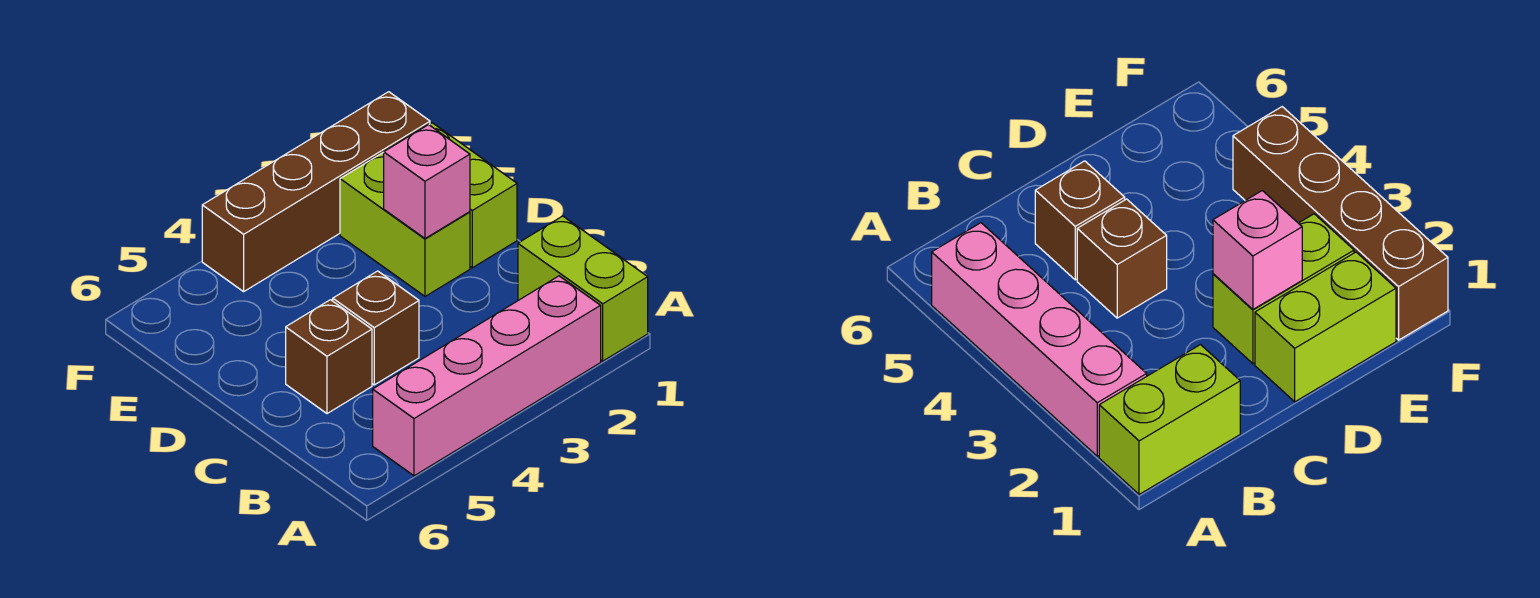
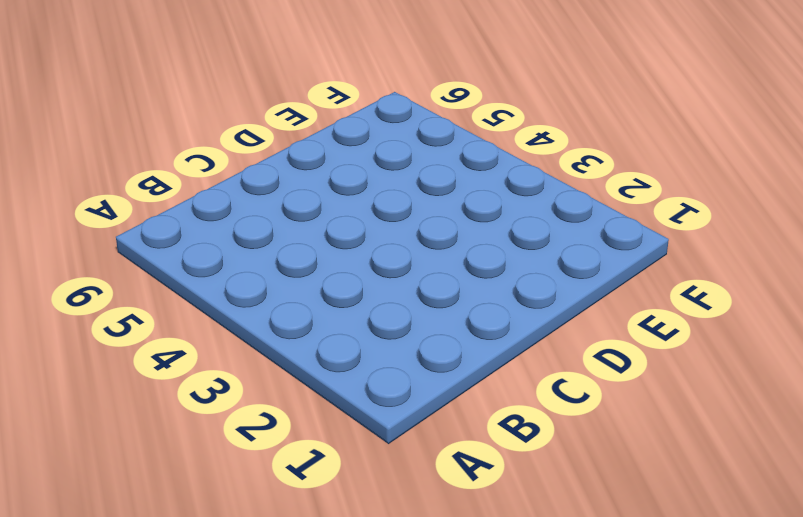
none -> lime 1x2 brick [518,216,648,361]
none -> pink 1x4 brick [373,276,601,476]

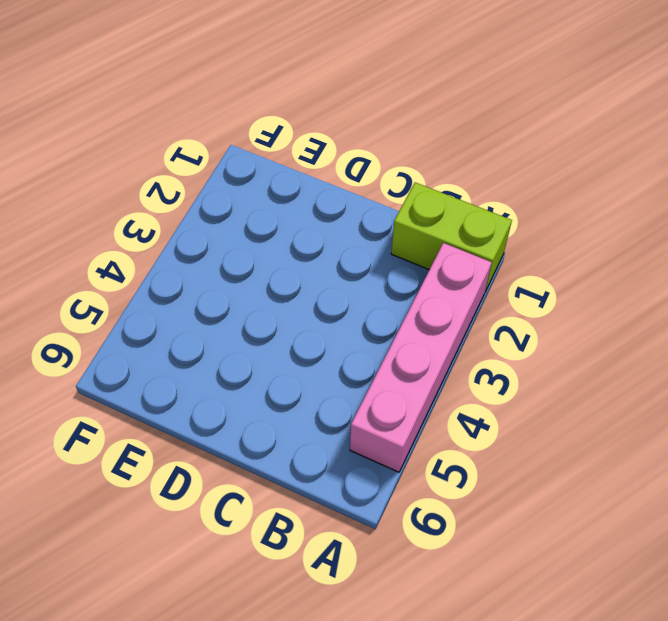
none -> brown 1x1 brick [333,271,419,385]
none -> brown 1x1 brick [286,300,372,414]

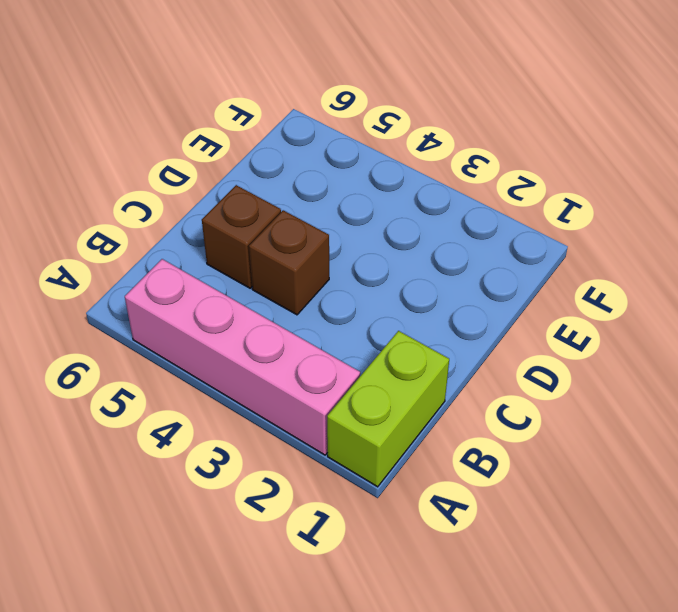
none -> lime 1x2 brick [429,123,517,268]
none -> lime 1x2 brick [340,152,470,296]

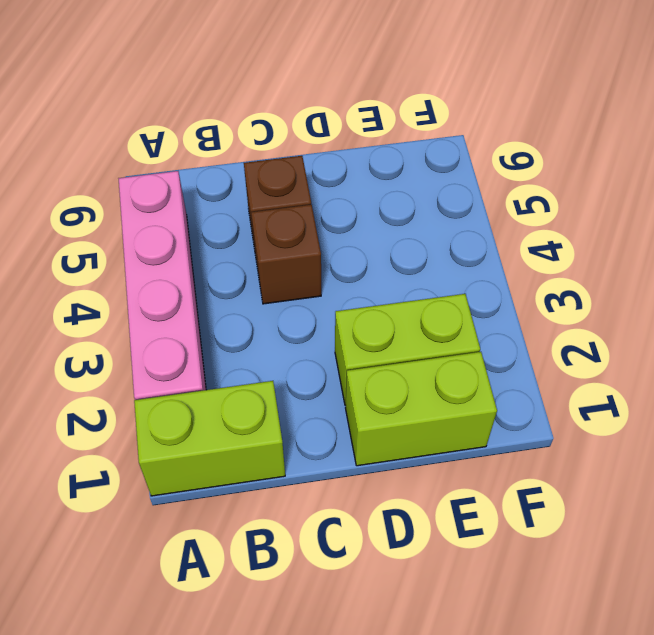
none -> brown 1x4 brick [202,92,430,292]
none -> pink 1x1 brick [384,125,470,239]

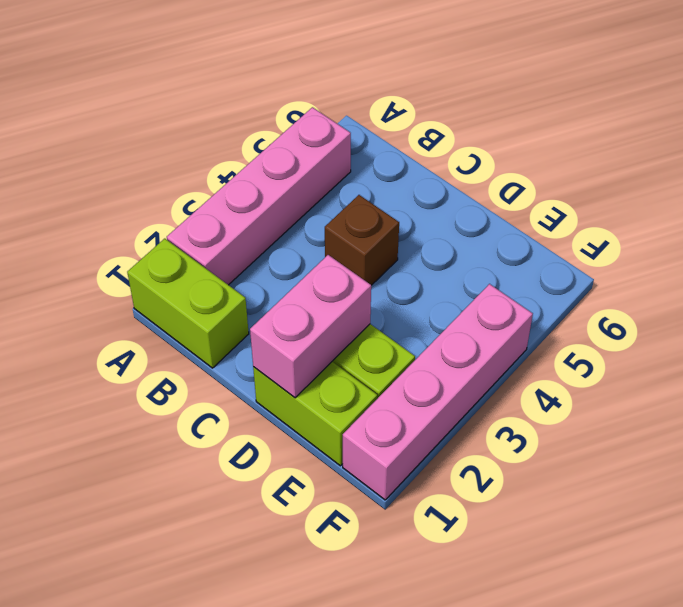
pink 1x2 brick [250,255,371,398] -> pink 1x1 brick [384,125,470,239]
pink 1x4 brick [343,284,533,500] -> brown 1x4 brick [202,92,430,292]
none -> brown 1x1 brick [286,300,372,414]

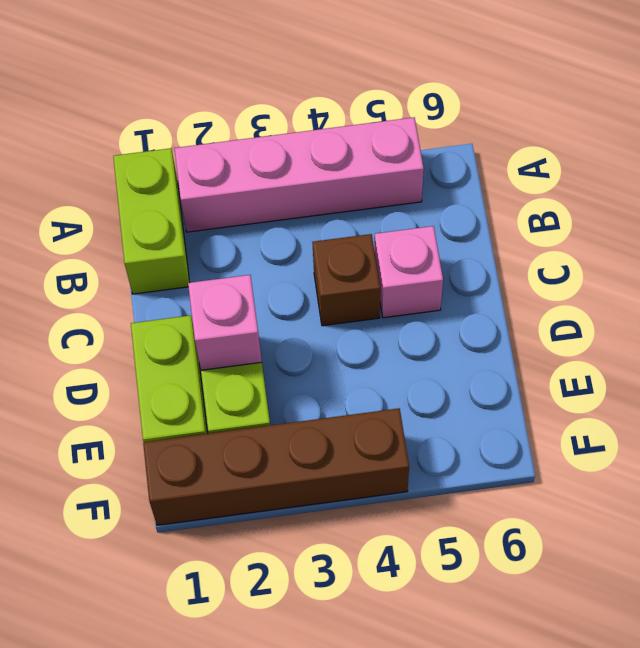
pink 1x1 brick [374,226,443,318] -> brown 1x1 brick [286,300,372,414]

